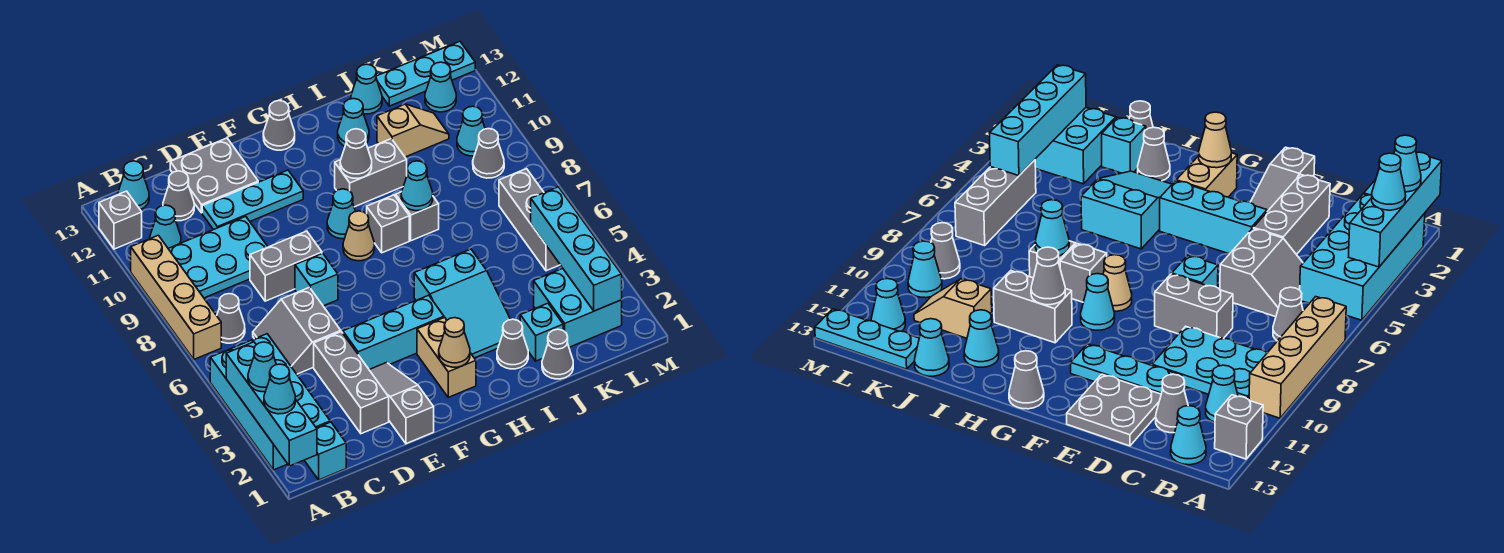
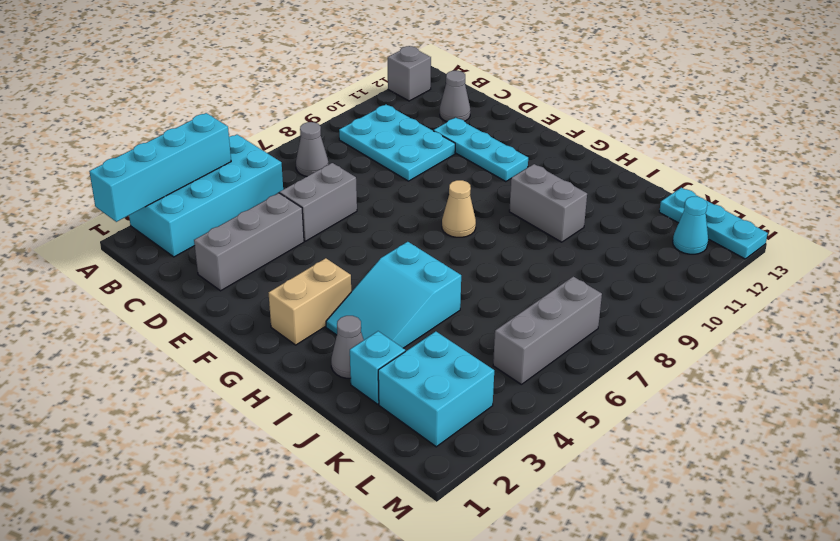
none -> tan 1x4 brick [131,235,221,359]
none -> cyan 1x1 brick [304,422,346,480]
none -> cyan 1x1 cone [150,205,181,248]
none -> cyan 1x1 cone [118,161,149,210]

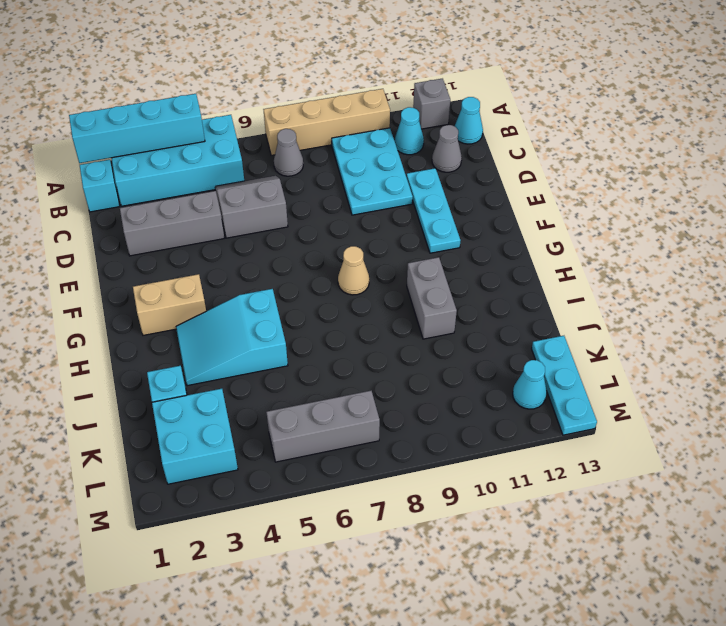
none -> grey 1x2 brick [250,231,322,301]
none -> grey 2x2 plate [170,138,258,213]
none -> grey 1x3 slope [369,363,434,444]
none -> cyan 1x3 brick [343,295,444,369]

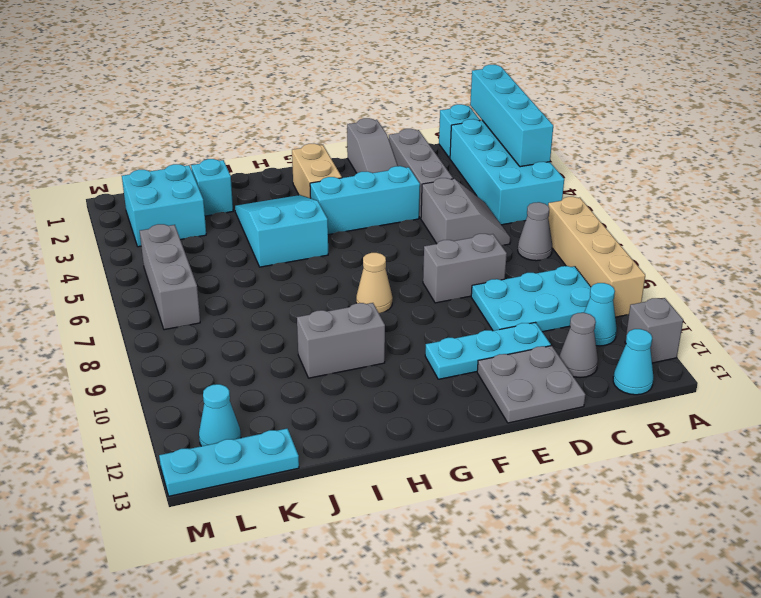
none -> cyan 1x1 brick [295,253,338,306]
none -> cyan 1x1 cone [327,189,356,239]
none -> grey 1x1 cone [263,101,295,150]
none -> grey 1x1 brick [367,195,409,253]

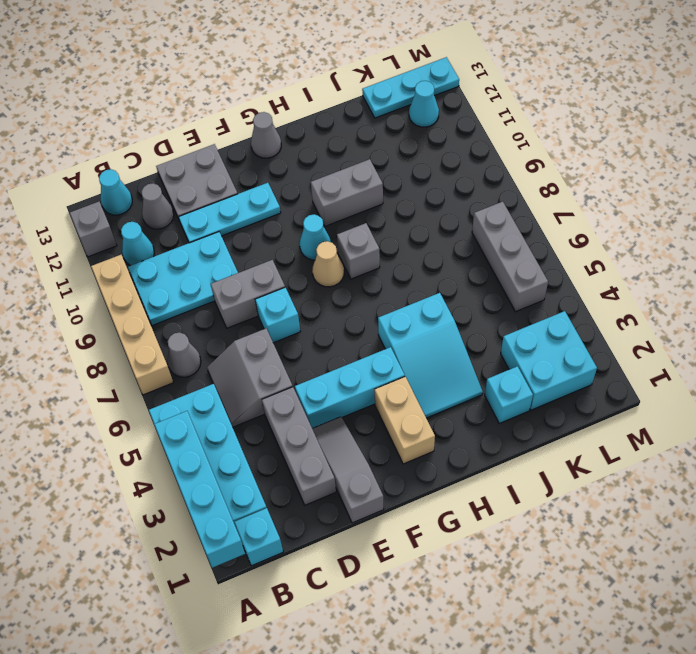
none -> grey 1x1 cone [497,319,528,369]
none -> grey 1x1 brick [396,192,439,241]
none -> cyan 1x1 cone [338,99,369,146]
none -> grey 1x1 cone [542,329,573,379]

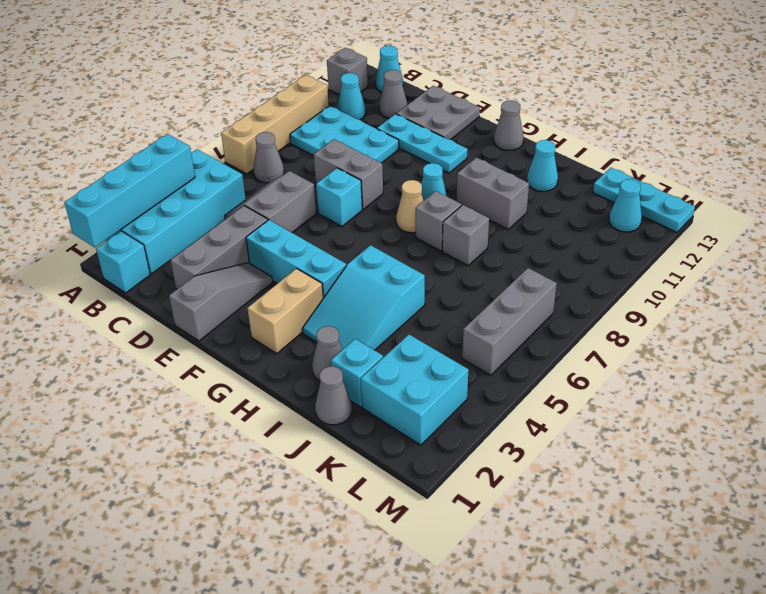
none -> tan 1x2 slope [377,104,449,157]
none -> cyan 1x1 cone [351,64,382,114]
none -> grey 1x1 cone [473,129,504,178]
none -> cyan 1x1 cone [457,106,485,156]

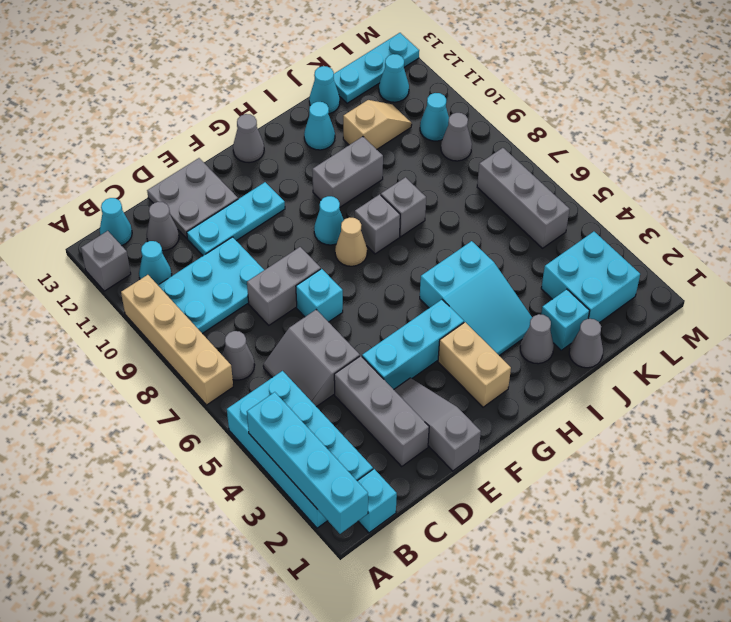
none -> tan 1x1 cone [439,318,470,367]
none -> grey 1x1 cone [340,129,372,178]
none -> cyan 1x1 cone [401,161,433,211]
none -> cyan 1x4 brick [531,187,622,311]

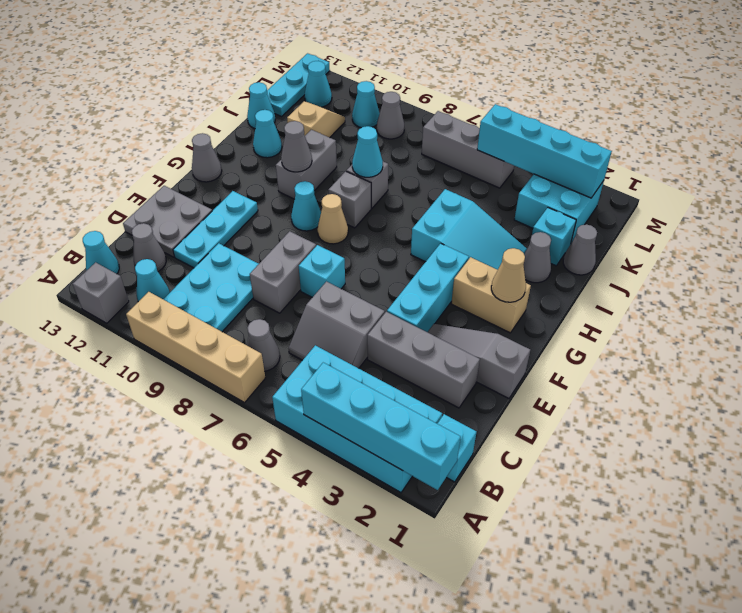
none -> cyan 1x1 cone [264,364,295,414]
none -> cyan 1x1 cone [248,342,276,392]

